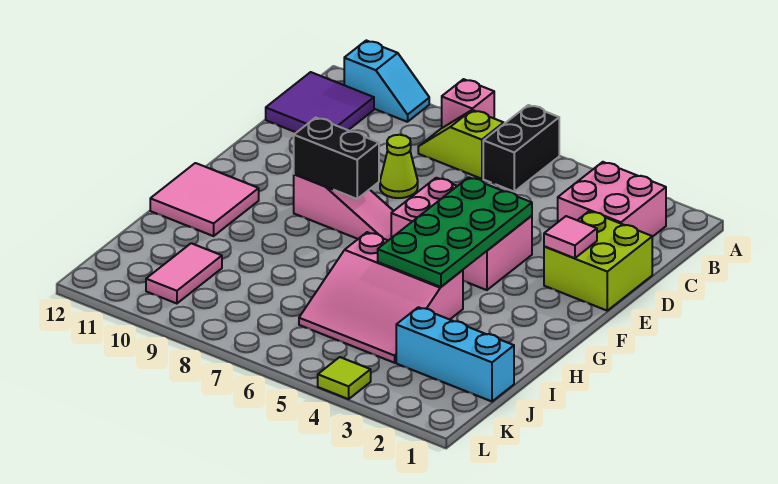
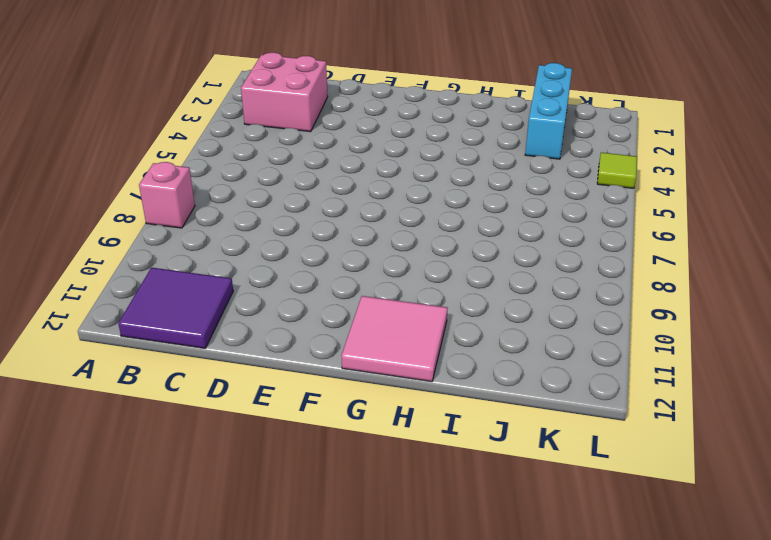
none -> black 1x2 brick [483,105,559,192]
none -> cyan 1x2 slope [344,40,429,122]
none -> lime 1x2 slope [418,110,504,179]

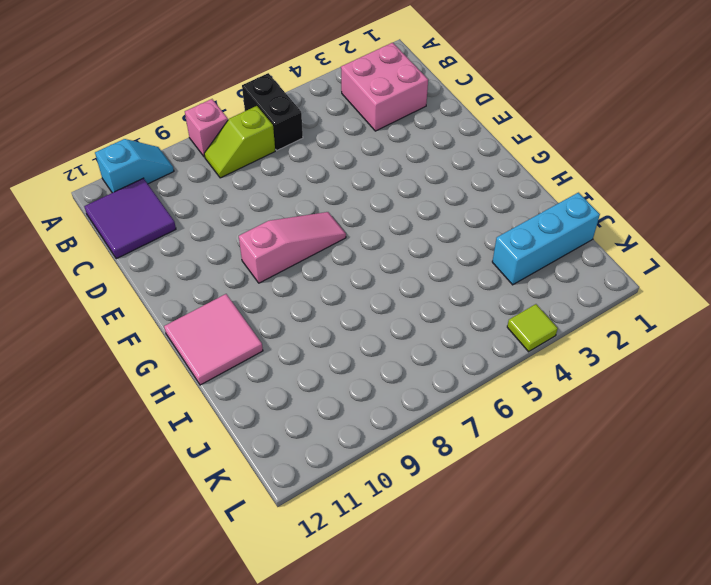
none -> lime 2x2 brick [544,211,652,311]
none -> lime 1x1 cone [380,135,418,198]
none -> pink 2x3 brick [391,178,532,290]

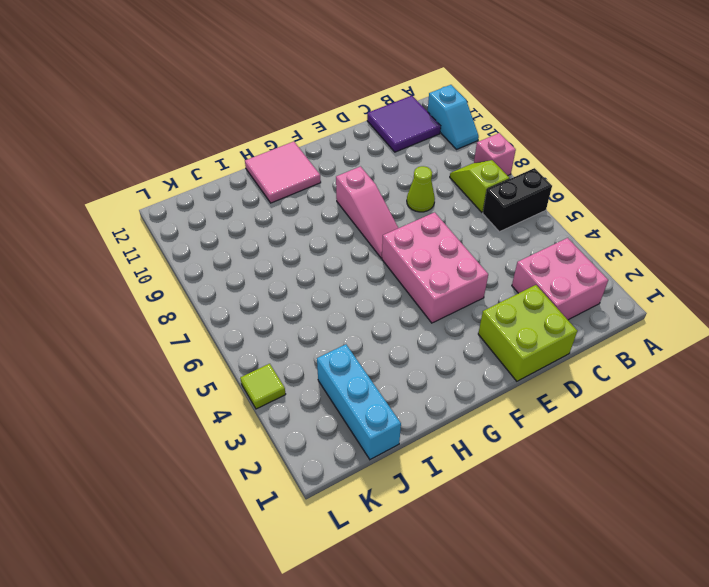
none -> pink 3x3 slope [299,232,463,363]
none -> pink 1x2 tile [146,243,222,304]
none -> pink 1x1 tile [544,216,597,258]

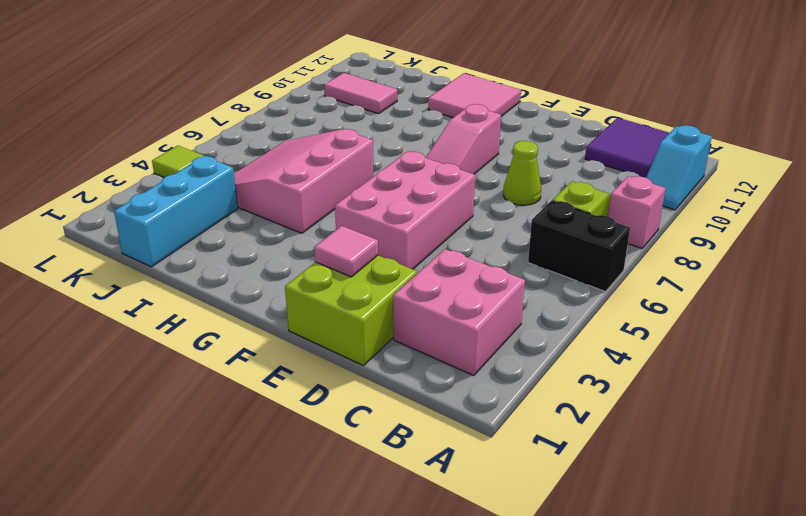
none -> green 2x4 plate [378,177,532,287]
none -> black 1x2 brick [294,118,379,199]

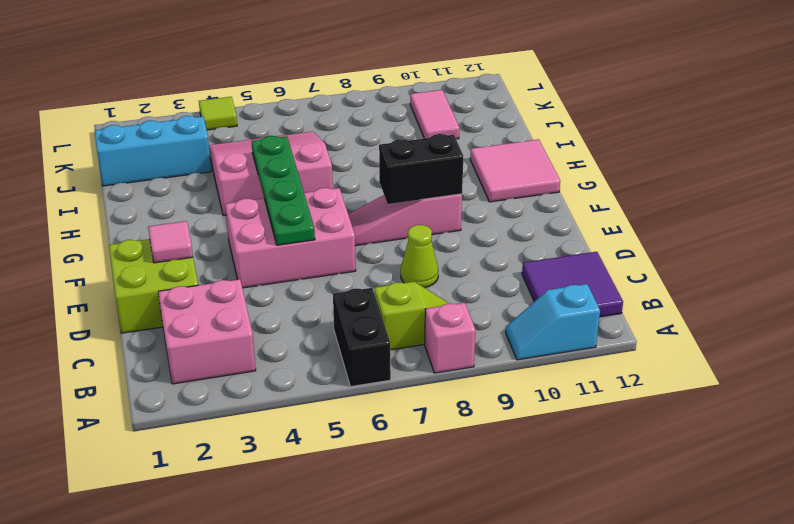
green 1x4 plate [252,136,315,245] -> green 2x4 plate [378,177,532,287]

